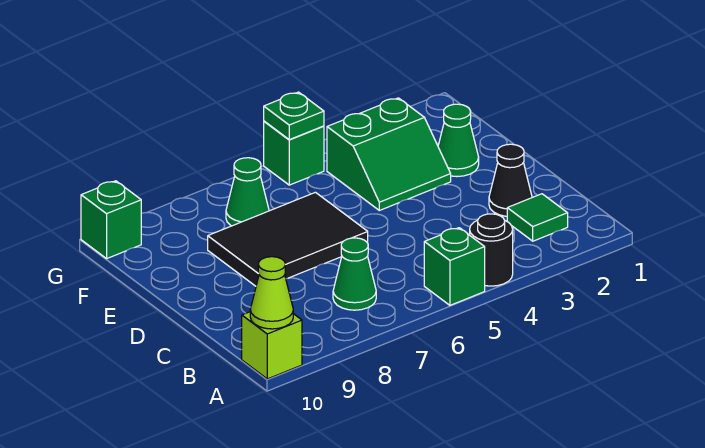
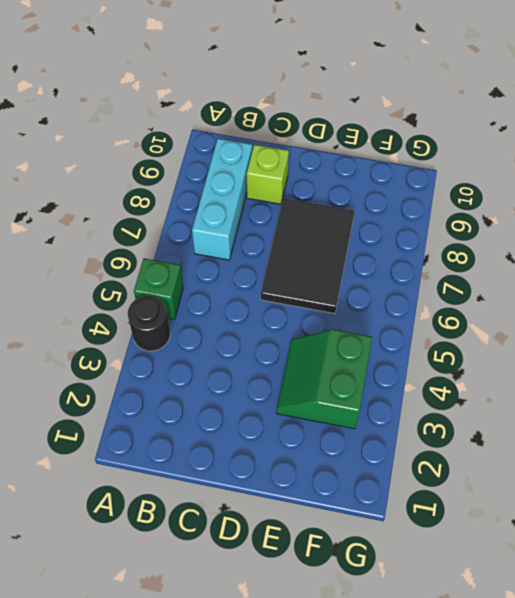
cyan 1x3 brick [192,139,252,260] -> green 1x1 cone [333,238,376,310]
lime 1x1 brick [247,145,289,204] -> lime 1x1 brick moved to [242,312,302,379]
none -> green 1x1 tile [507,194,568,241]
none -> black 1x1 cone [489,144,532,216]
none -> green 1x1 cone [438,104,479,177]

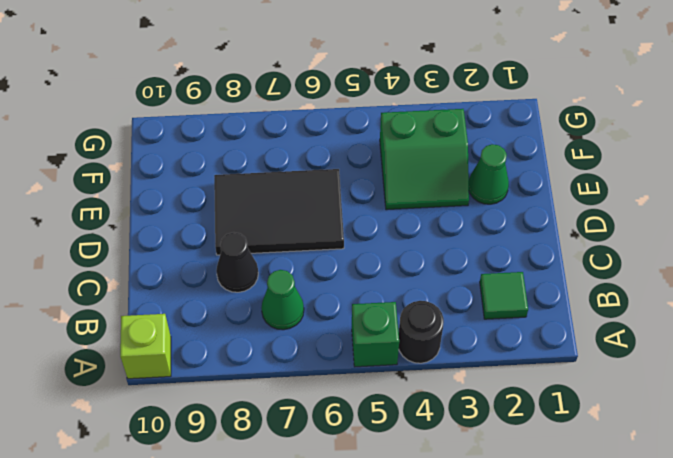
black 1x1 cone [216,232,258,292] -> black 1x1 cone moved to [489,144,532,216]
none -> green 1x1 cone [226,158,269,226]
none -> green 1x1 brick [264,121,324,185]
none -> green 1x1 brick [81,181,141,258]

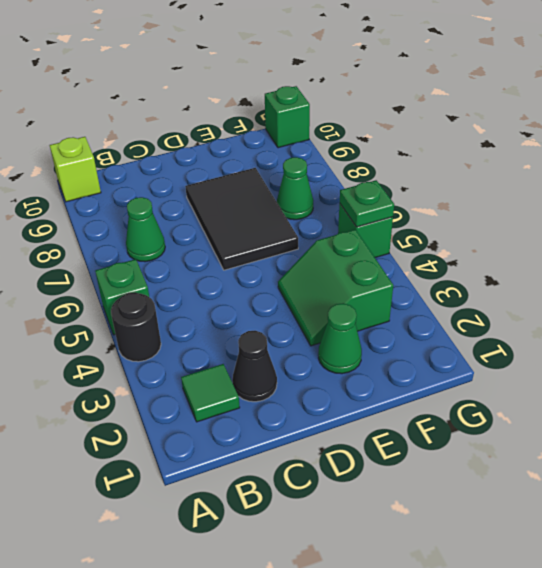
none -> lime 1x1 cone [250,257,293,329]

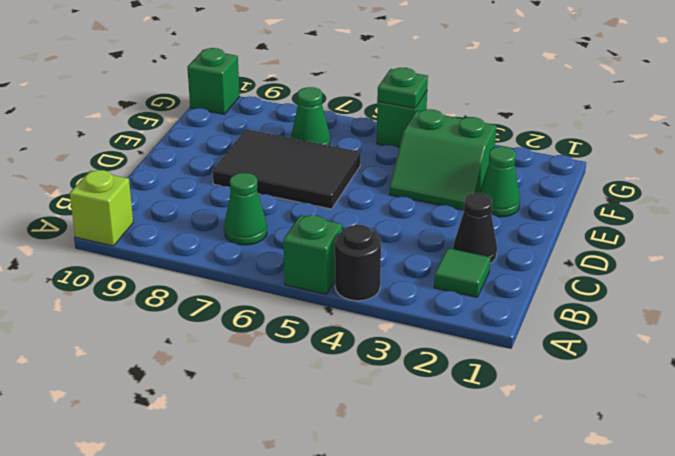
none -> lime 1x1 cone [250,257,293,329]

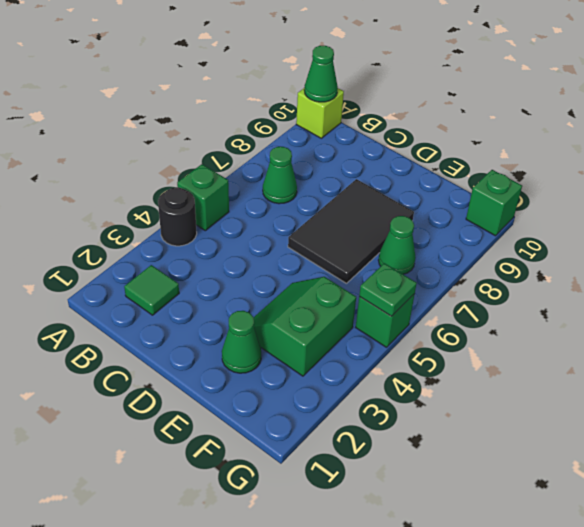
green 1x1 cone [304,46,338,102] -> lime 1x1 cone [250,257,293,329]
none -> black 1x1 cone [489,144,532,216]

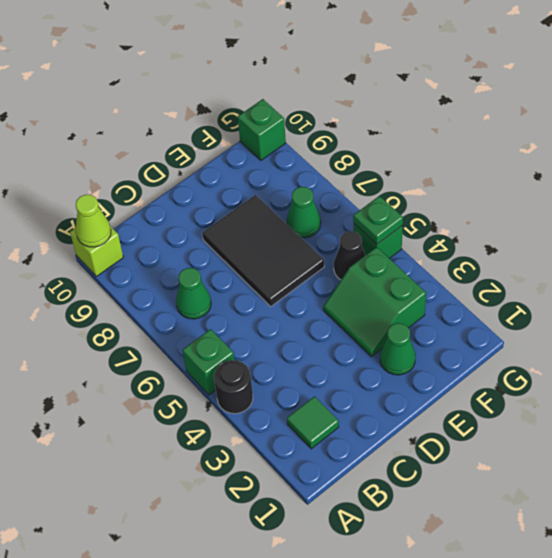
black 1x1 cone [334,231,365,280] -> black 1x1 cone moved to [489,144,532,216]

